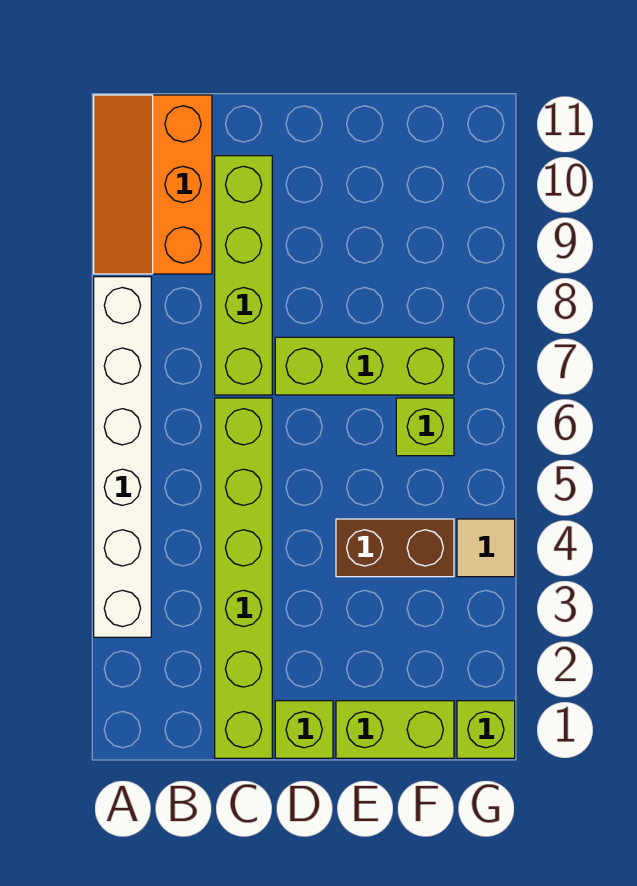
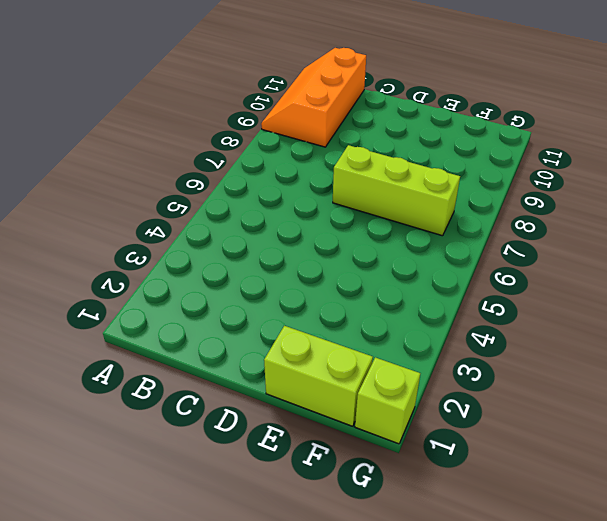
none -> white 1x6 brick [94,277,151,637]
none -> lime 1x6 brick [215,398,272,758]

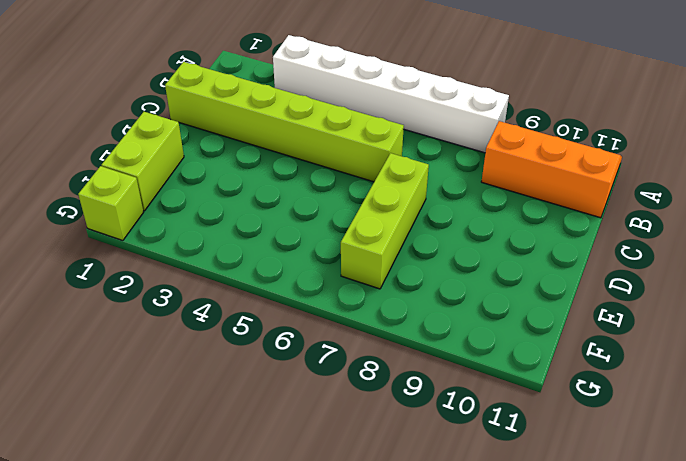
none -> lime 1x4 brick [215,156,272,395]
none -> lime 1x1 brick [275,701,333,758]

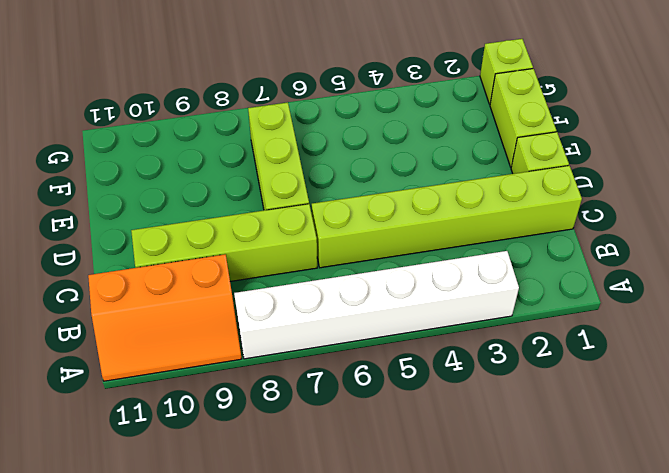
none -> brown 1x2 brick [336,519,454,577]
none -> lime 1x1 brick [396,398,454,456]

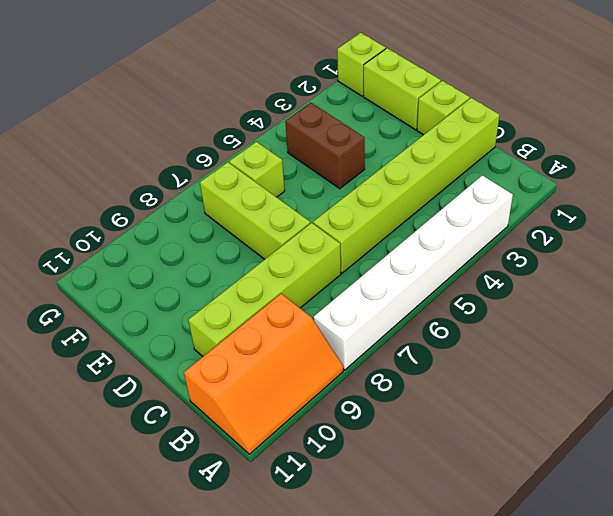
none -> tan 1x1 tile [457,519,515,577]

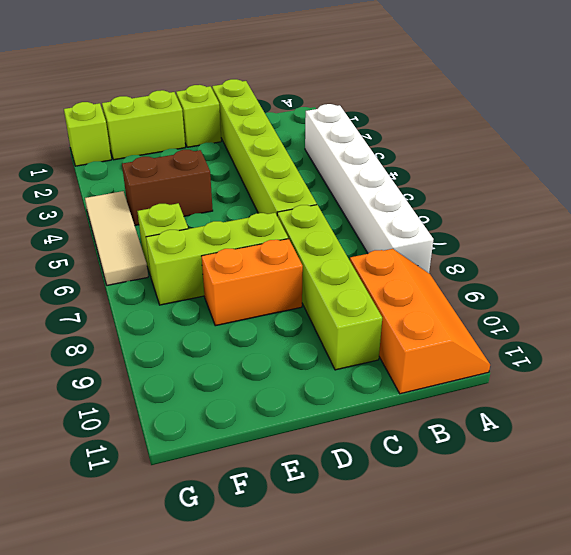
orange 1x2 brick [202,239,303,326] -> none
tan 1x3 tile [85,191,148,285] -> tan 1x1 tile [457,519,515,577]

